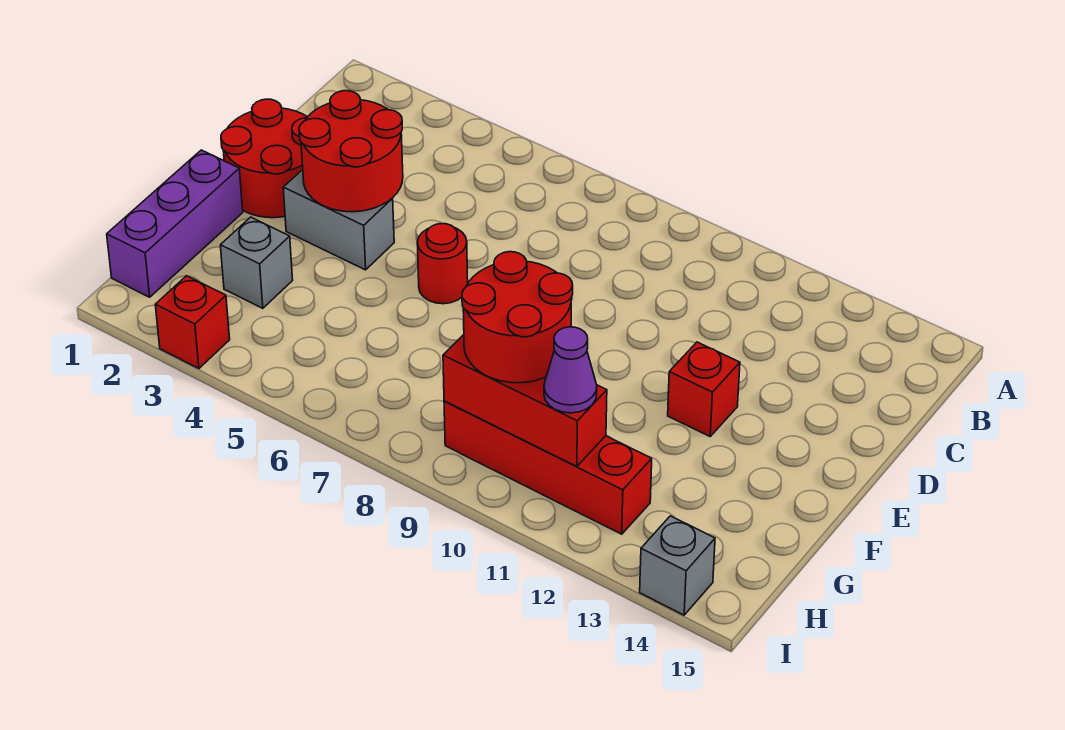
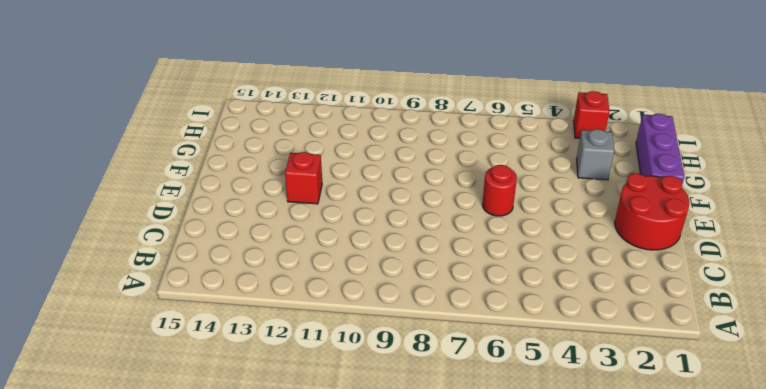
none -> grey 1x2 brick [283,170,394,270]
none -> red 1x4 brick [444,401,652,534]
none -> grey 1x1 brick [640,516,715,615]

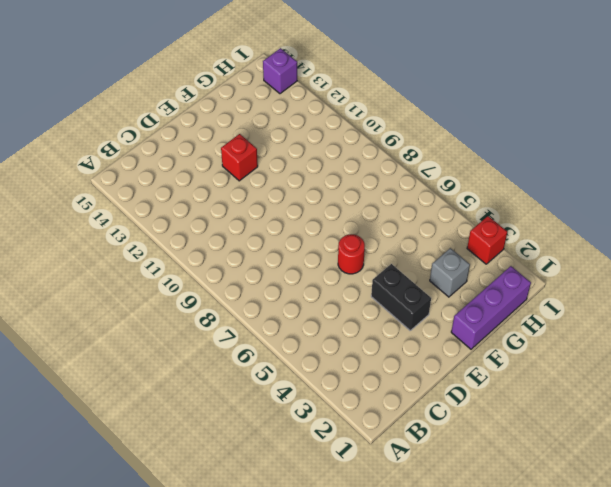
black 1x2 brick [371,264,431,330] -> grey 1x2 brick [283,170,394,270]
purple 1x1 brick [263,48,297,94] -> grey 1x1 brick [640,516,715,615]
none -> red 2x2 round brick [221,99,307,218]
none -> red 1x4 brick [444,401,652,534]
none -> red 2x2 round brick [299,91,403,212]

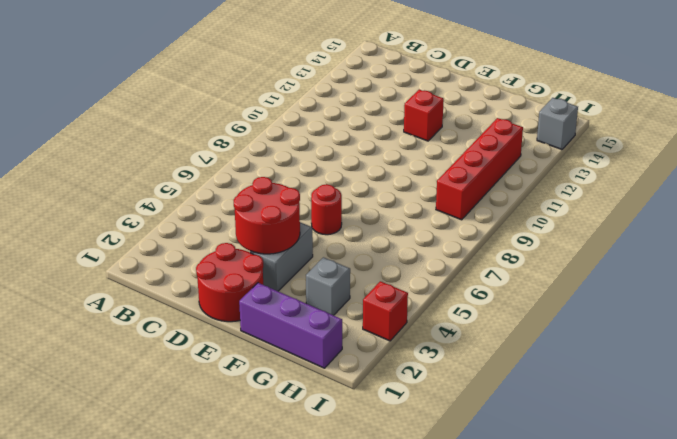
none -> red 1x3 brick [443,335,607,466]
none -> red 2x2 round brick [462,252,573,383]
none -> purple 1x1 cone [544,327,597,413]

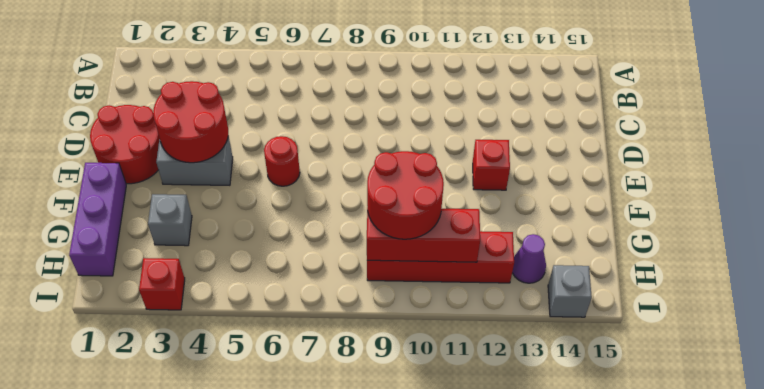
purple 1x1 cone [512,234,546,283] -> purple 1x1 cone moved to [544,327,597,413]

